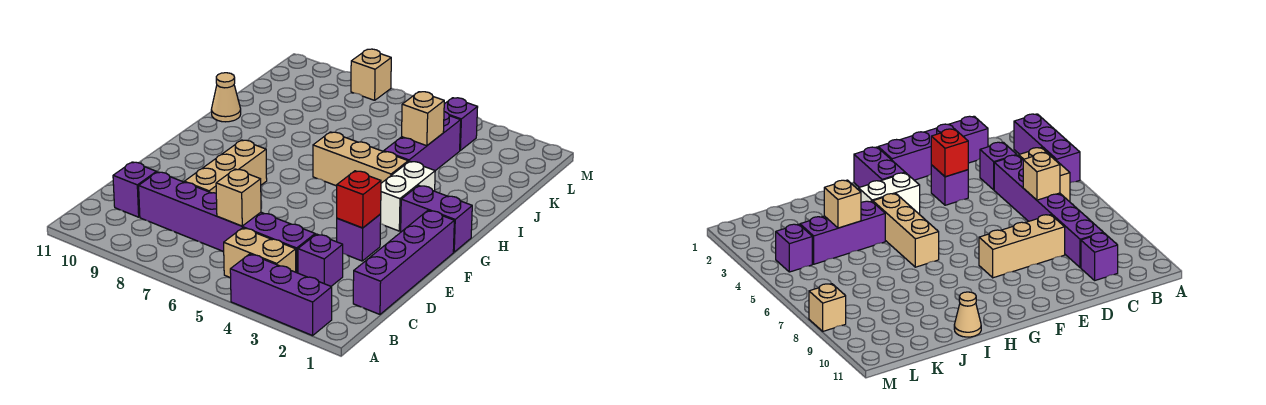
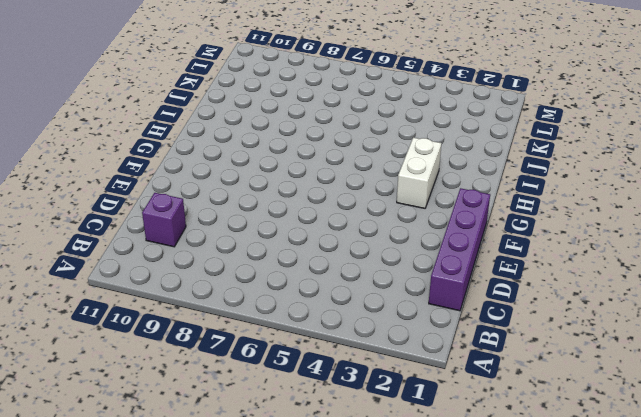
none -> purple 1x3 brick [230,254,332,336]
none -> tan 1x2 brick [224,228,296,278]
none -> purple 1x1 brick [298,234,343,286]

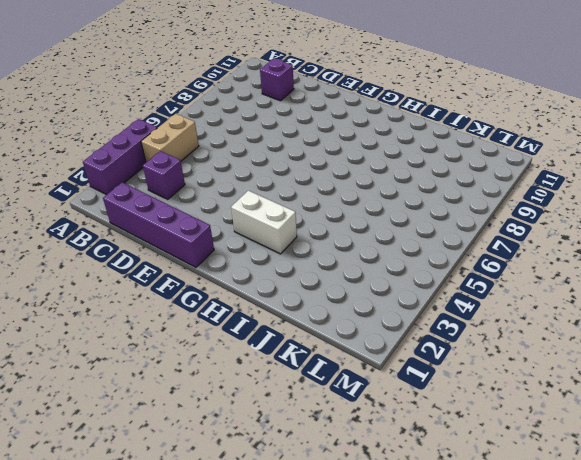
none -> purple 1x6 brick [139,172,315,273]
none -> tan 1x3 brick [184,140,267,193]
none -> purple 1x1 brick [337,214,381,261]

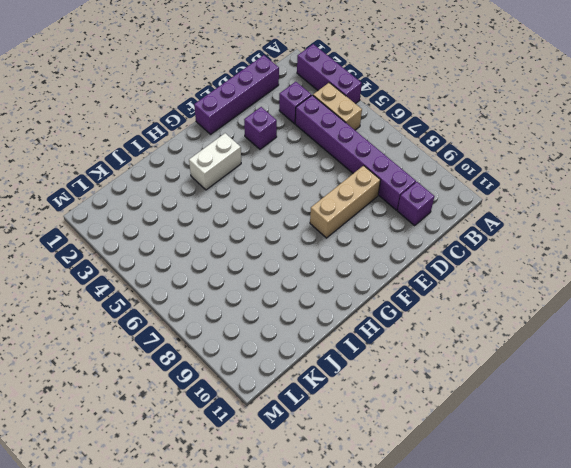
none -> purple 1x2 brick [401,185,472,252]
none -> tan 1x3 brick [313,132,408,186]
none -> purple 1x3 brick [384,112,461,171]

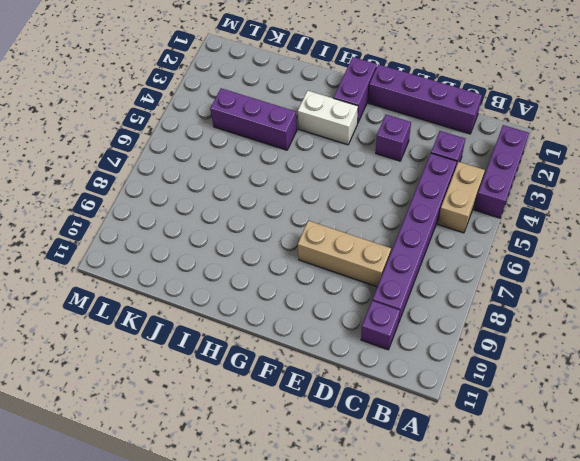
none -> tan 1x3 brick [313,132,408,186]
none -> tan 1x1 cone [211,73,241,122]
none -> purple 1x1 brick [444,98,478,150]

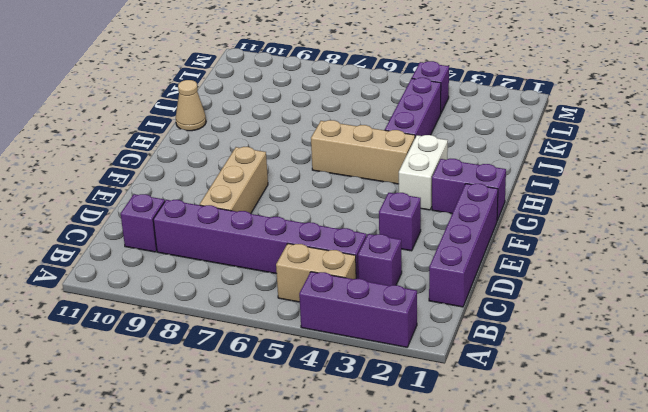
none -> tan 1x1 brick [351,49,391,100]
none -> tan 1x1 brick [216,169,261,226]
none -> red 1x1 brick [337,171,381,228]

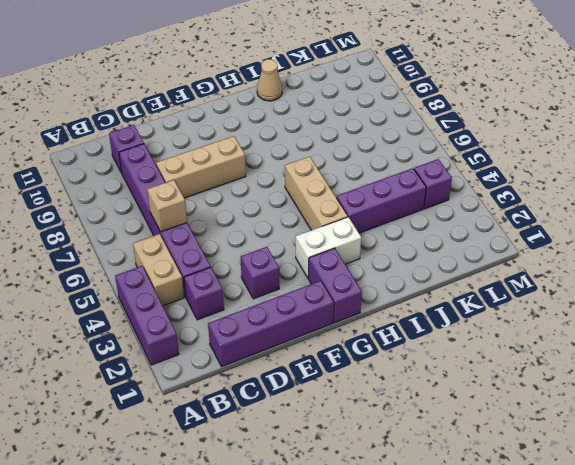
none -> tan 1x1 brick [351,49,391,100]
none -> red 1x1 brick [337,171,381,228]
none -> tan 1x1 brick [402,92,444,146]

